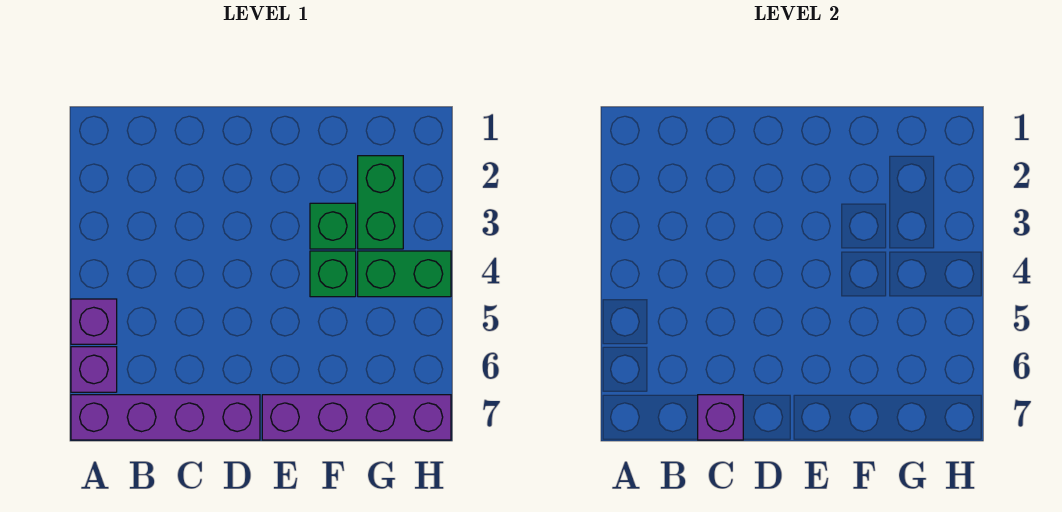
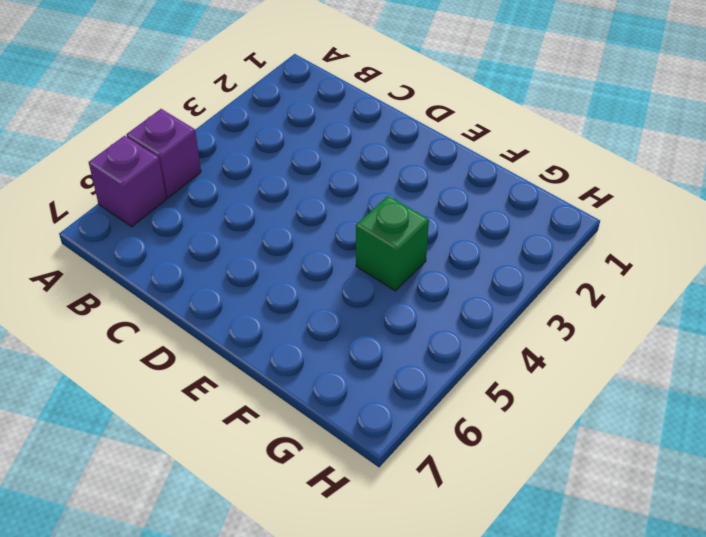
none -> purple 1x4 brick [71,395,260,440]
none -> purple 1x4 brick [262,395,451,440]

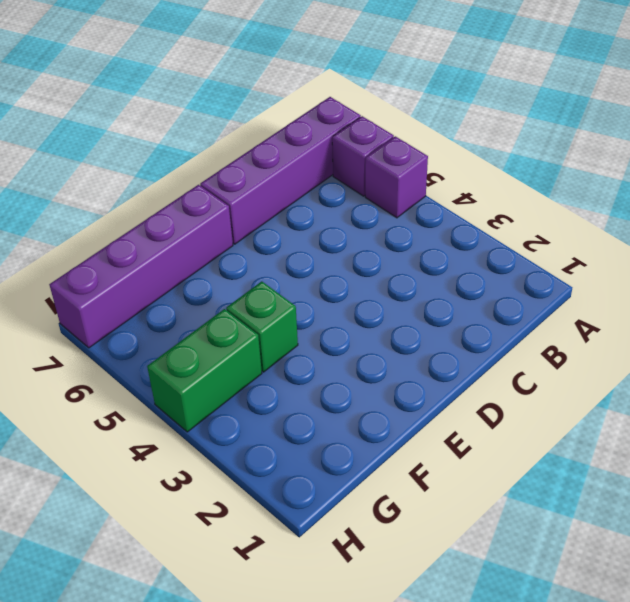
none -> green 1x1 brick [310,203,356,249]
none -> green 1x2 brick [358,156,403,249]

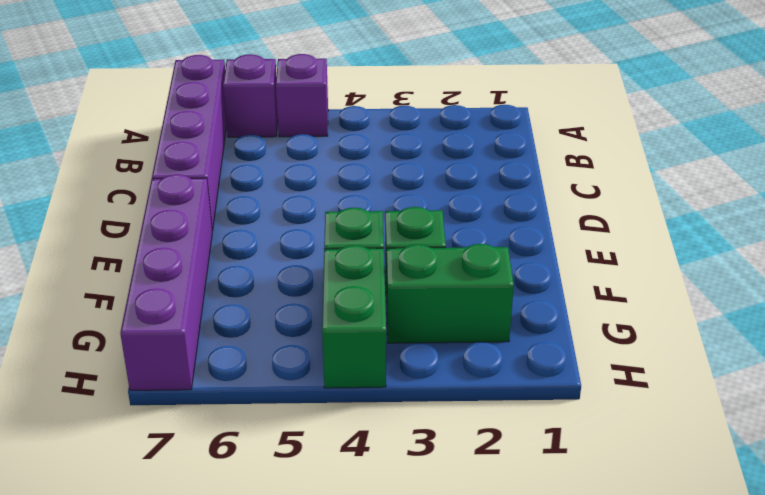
none -> purple 1x1 brick [698,395,743,440]

